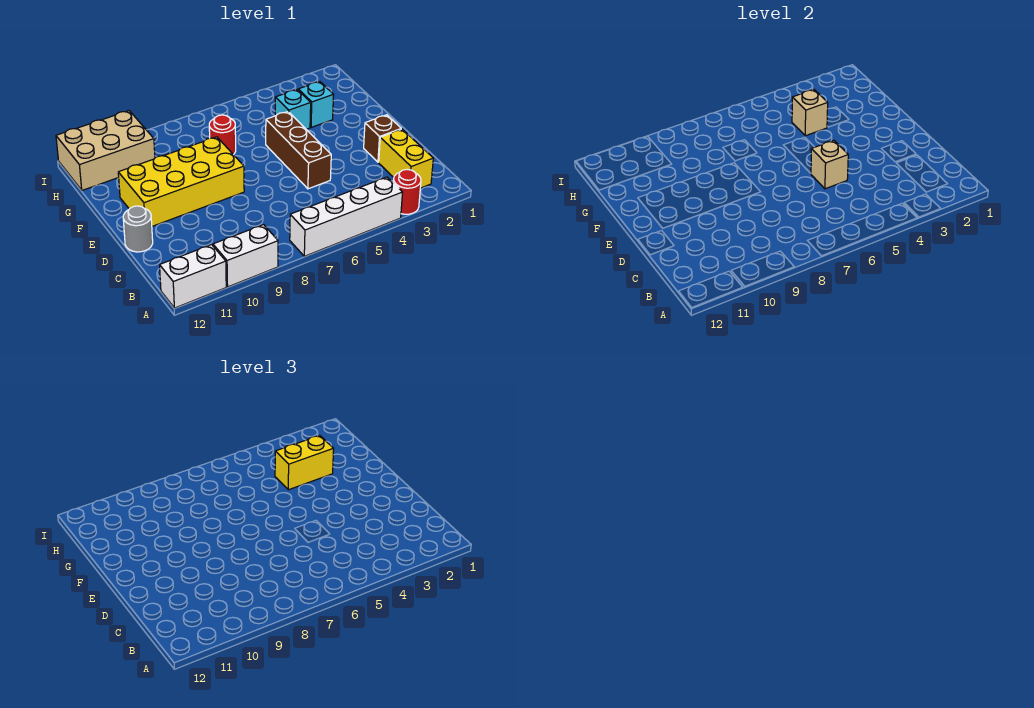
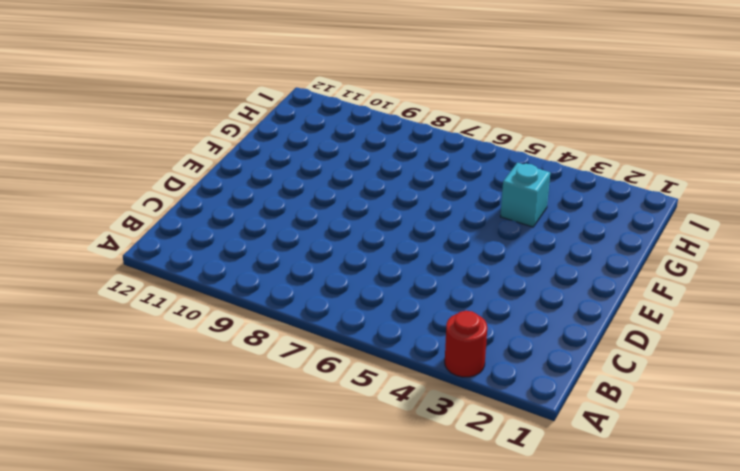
none -> white 1x4 brick [290,177,403,256]
none -> white 1x2 brick [213,225,278,287]
none -> white 1x2 brick [160,245,226,308]

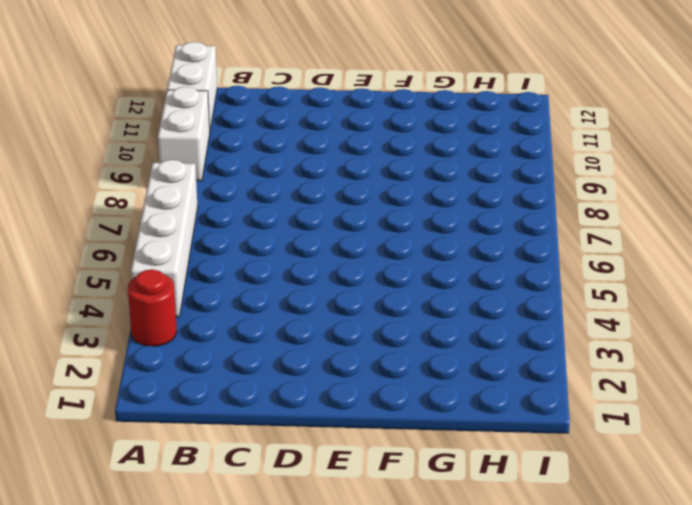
none -> yellow 1x2 brick [379,129,433,188]
none -> brown 1x1 brick [364,115,401,162]
none -> brown 1x3 brick [266,112,331,189]

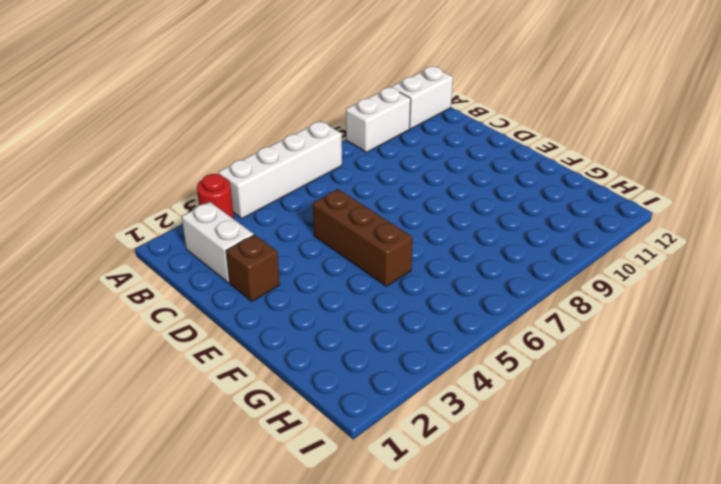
white 1x2 brick [182,202,254,283] -> yellow 1x2 brick [379,129,433,188]
none -> grey 1x1 round brick [123,206,153,252]
none -> yellow 2x4 brick [118,137,244,226]
none -> cyan 1x1 brick [298,82,334,127]

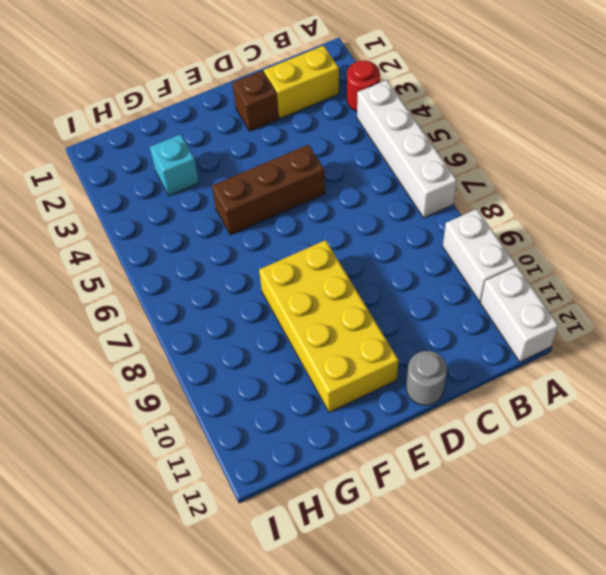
none -> cyan 1x1 brick [275,90,311,129]
none -> red 1x1 round brick [209,115,236,155]
none -> tan 2x3 brick [56,111,155,190]

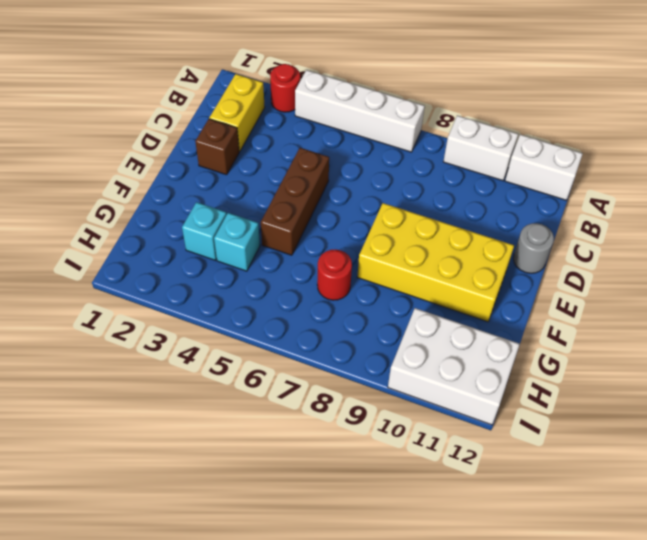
white 2x3 brick [388,308,520,425] -> tan 2x3 brick [56,111,155,190]
none -> tan 1x1 brick [811,140,848,189]
none -> tan 1x1 brick [792,90,828,136]
none -> yellow 1x2 brick [275,436,334,490]

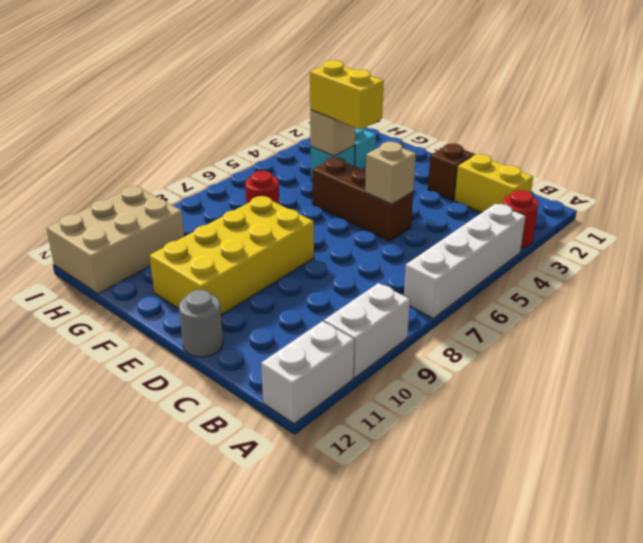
yellow 1x2 brick [310,60,384,130] -> yellow 1x2 brick turned to [275,436,334,490]

